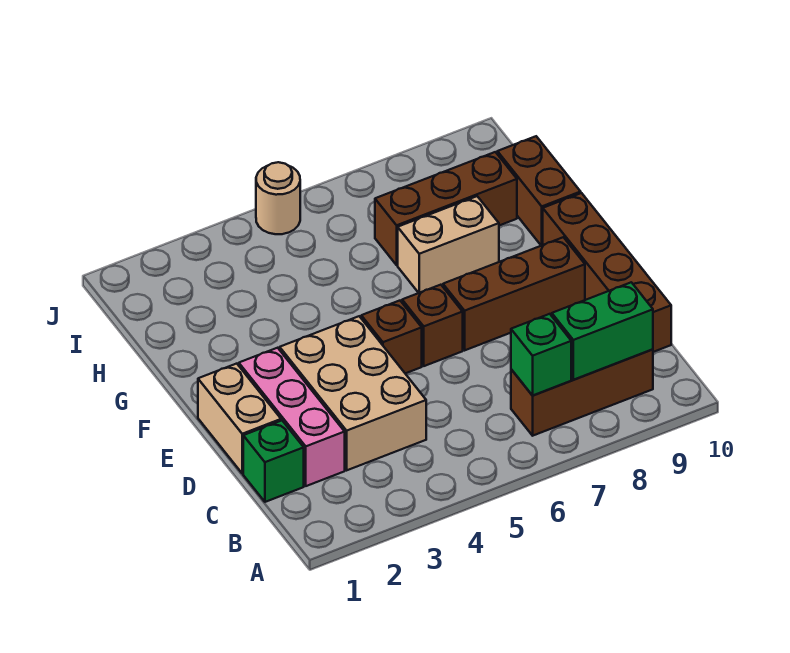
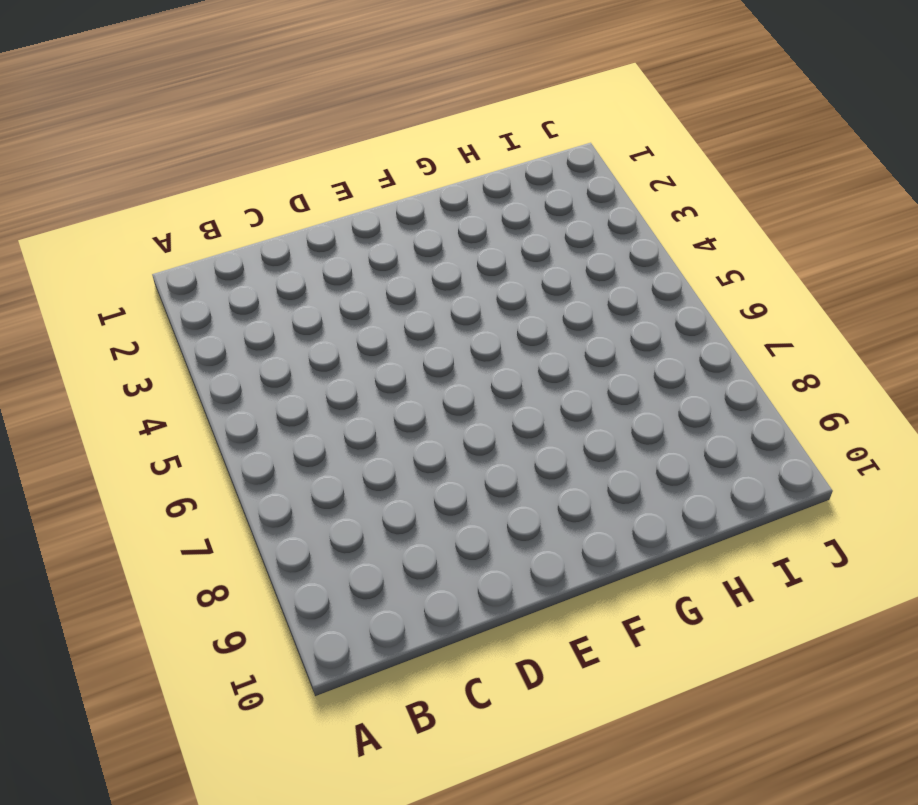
none -> brown 1x3 brick [511,349,653,436]
none -> green 1x1 brick [243,421,304,502]
none -> pink 1x3 brick [239,348,345,486]

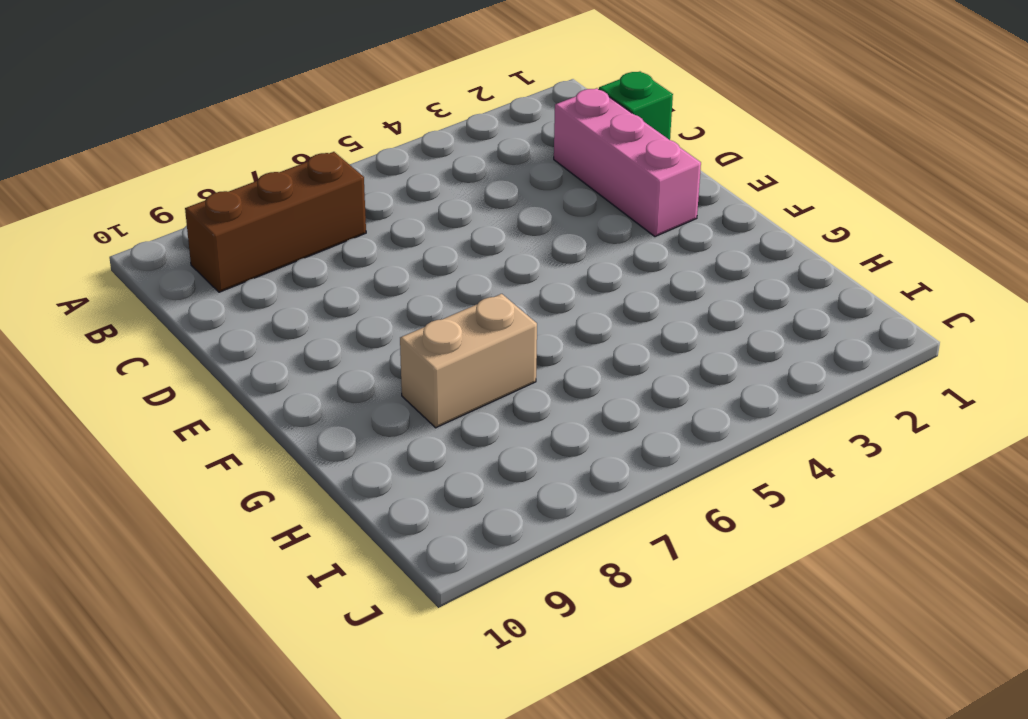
none -> tan 2x3 brick [280,316,426,470]
none -> brown 1x4 brick [543,193,671,352]
none -> tan 1x2 brick [198,364,281,474]

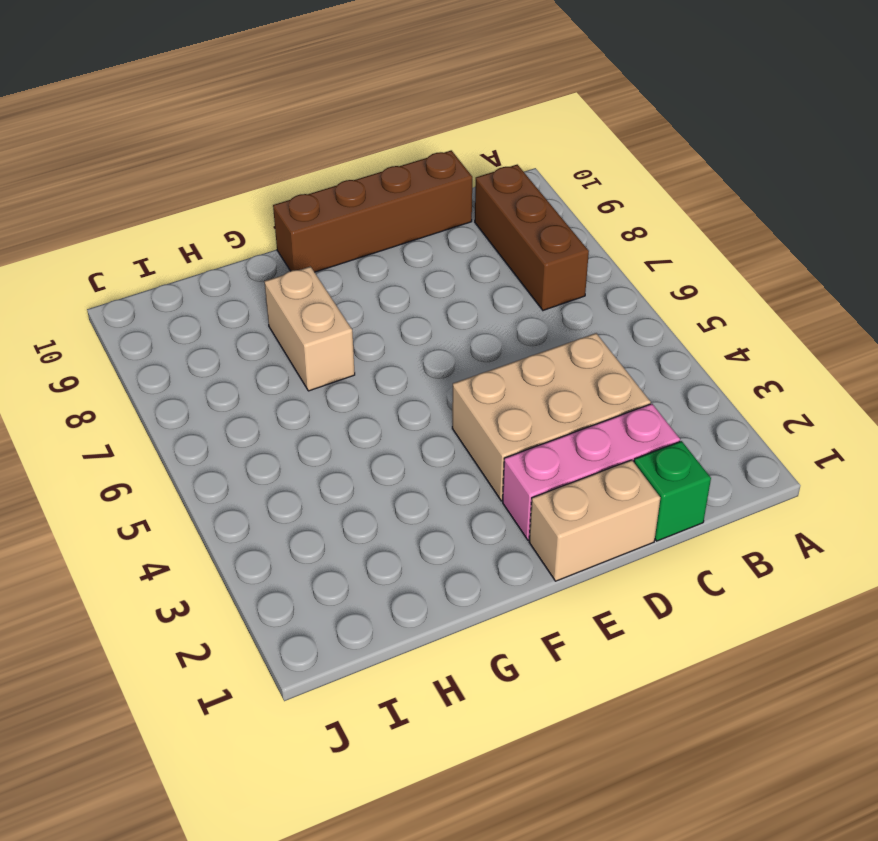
none -> brown 1x1 brick [361,301,422,373]
none -> brown 1x1 brick [402,285,463,366]
none -> brown 1x3 brick [443,237,585,350]

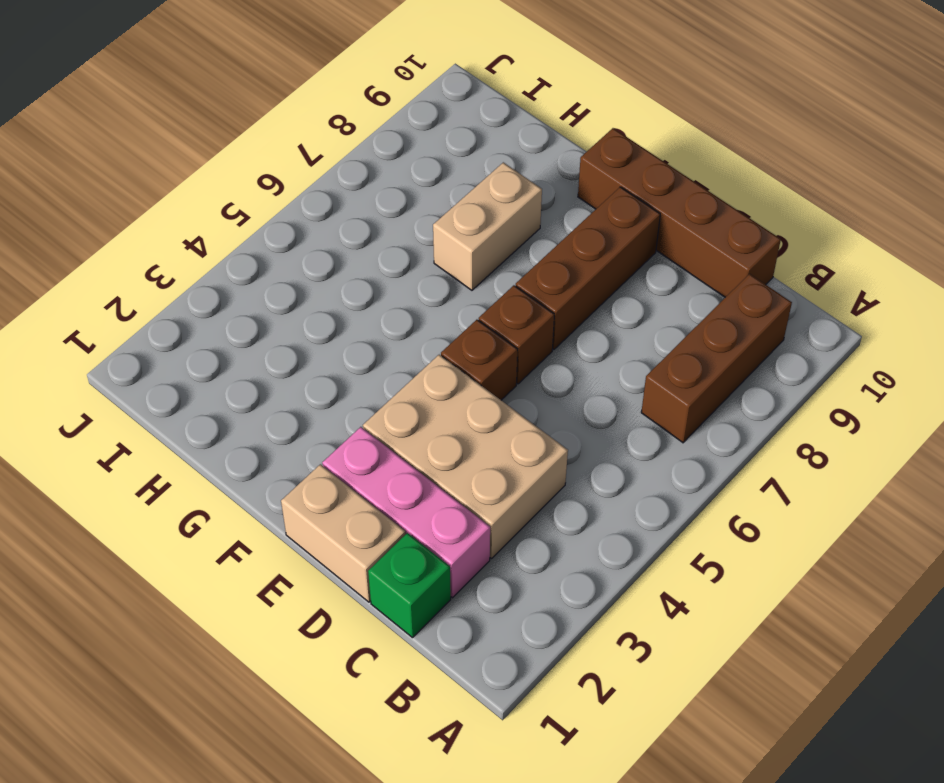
none -> brown 1x2 brick [497,136,581,246]
none -> brown 1x3 brick [375,152,517,265]
none -> tan 1x1 round brick [256,162,300,234]

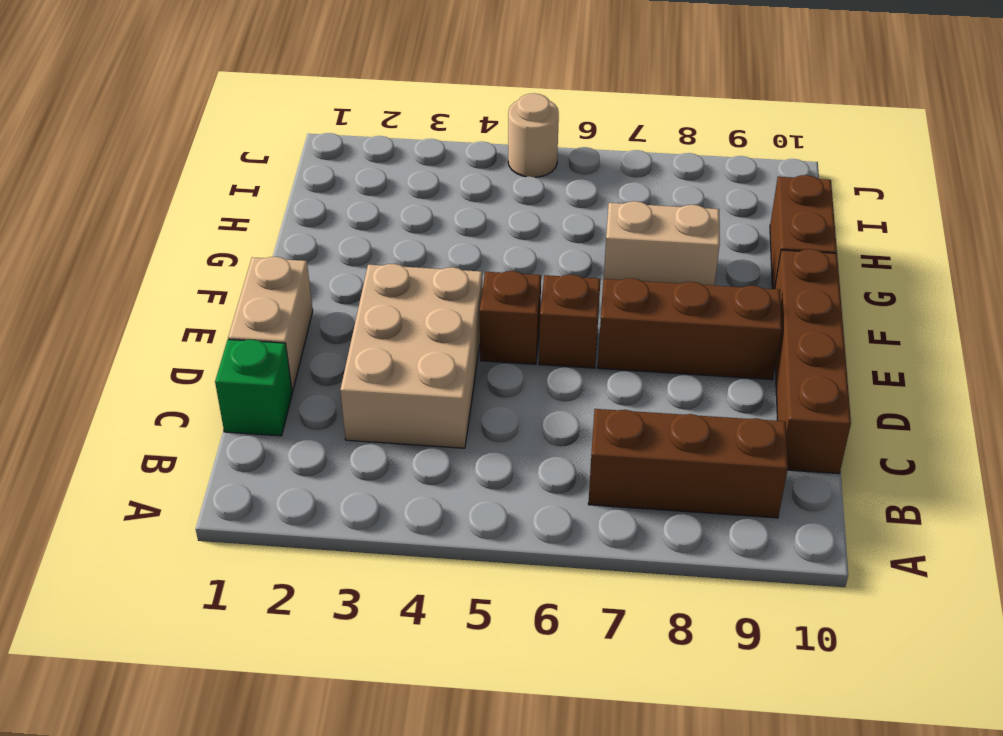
none -> pink 1x3 brick [239,348,345,486]
none -> brown 1x3 brick [375,152,517,265]
none -> green 1x1 brick [511,314,571,396]

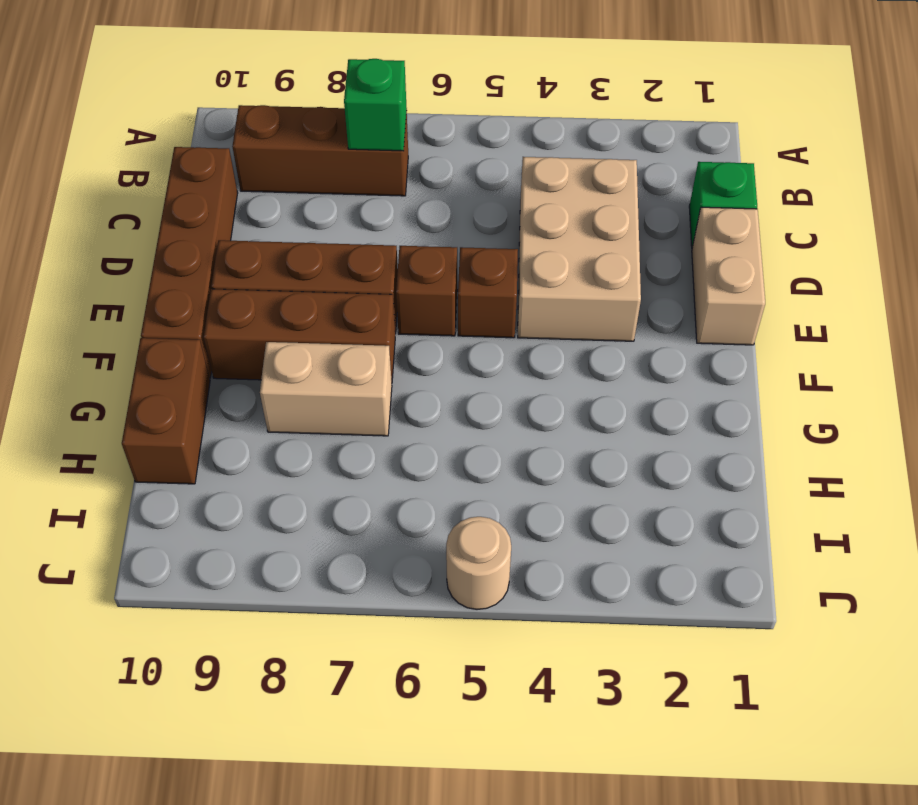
brown 1x3 brick [204,289,395,380] -> brown 1x3 brick moved to [375,152,517,265]
none -> pink 1x3 brick [239,348,345,486]
none -> green 1x2 brick [552,282,653,380]

